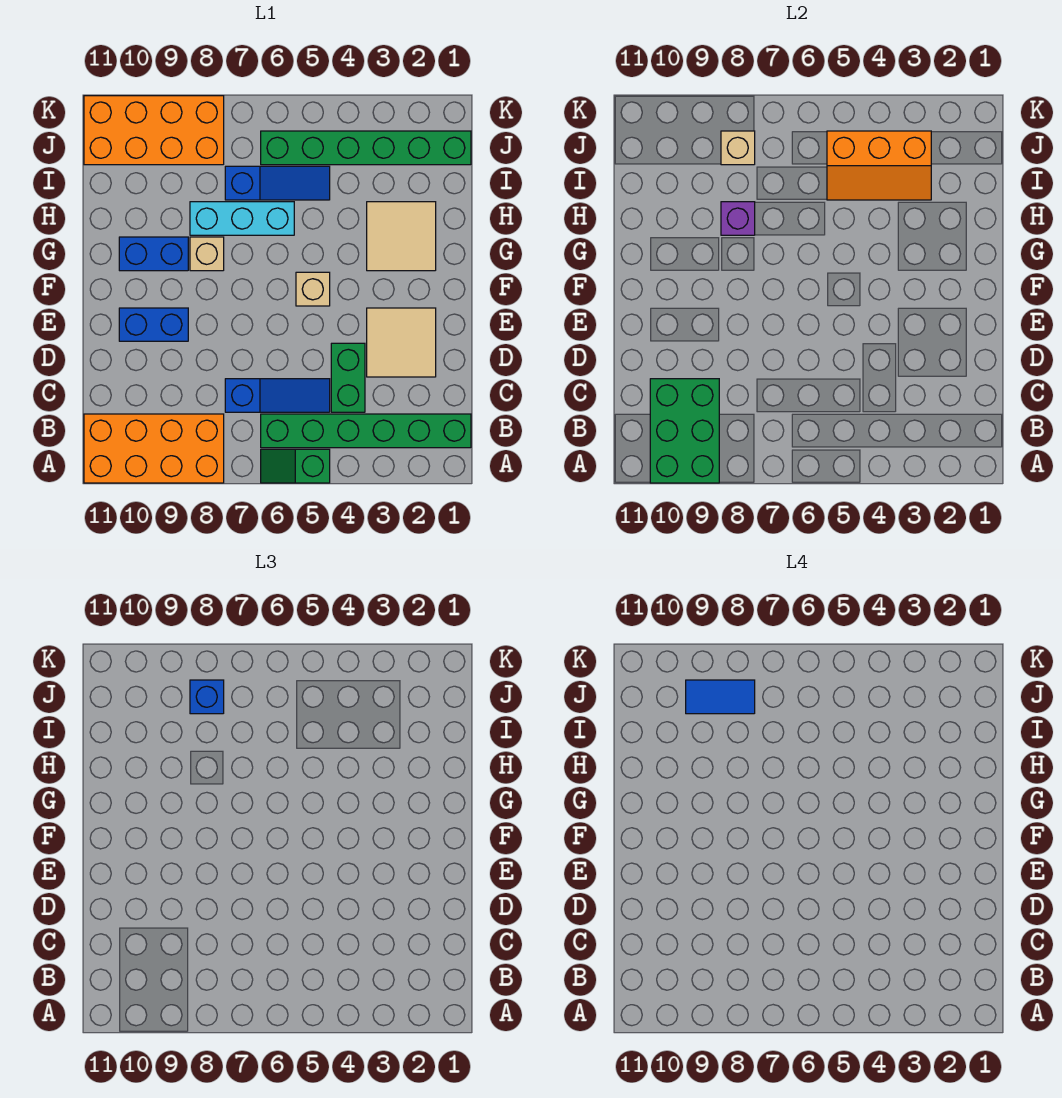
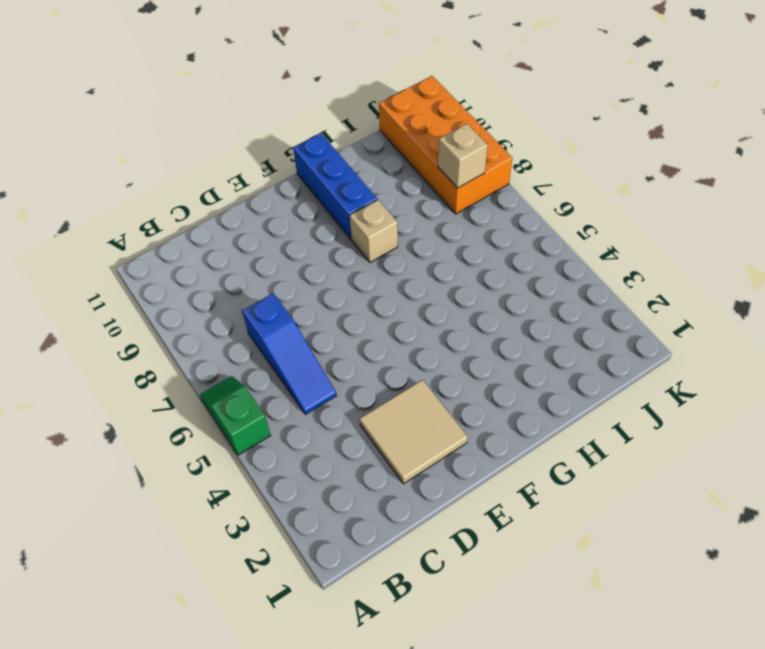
blue 1x3 brick [293,133,377,239] -> blue 1x2 brick [119,237,188,271]
none -> orange 2x4 brick [84,414,224,483]
none -> green 1x6 brick [261,414,471,448]
none -> green 1x2 brick [331,343,365,412]

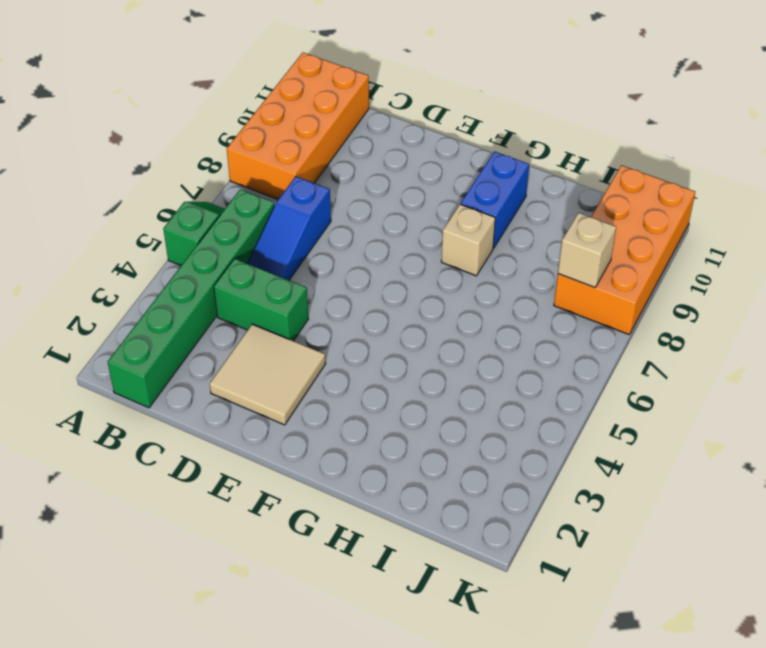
none -> blue 1x2 brick [119,308,188,341]
none -> tan 1x1 brick [296,272,330,306]
none -> tan 2x2 tile [367,202,436,271]

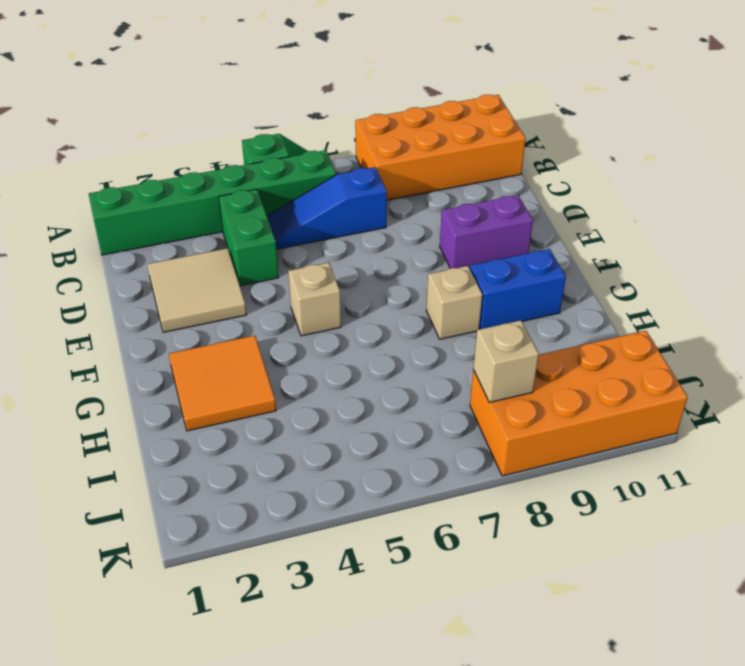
purple 1x2 brick [440,195,533,268] -> blue 1x2 brick [119,308,188,341]
orange 2x2 tile [169,335,276,431] -> tan 2x2 tile [367,202,436,271]
none -> cyan 1x3 brick [190,202,294,235]
none -> blue 1x3 slope [225,166,330,200]
none -> green 1x6 brick [261,131,471,165]

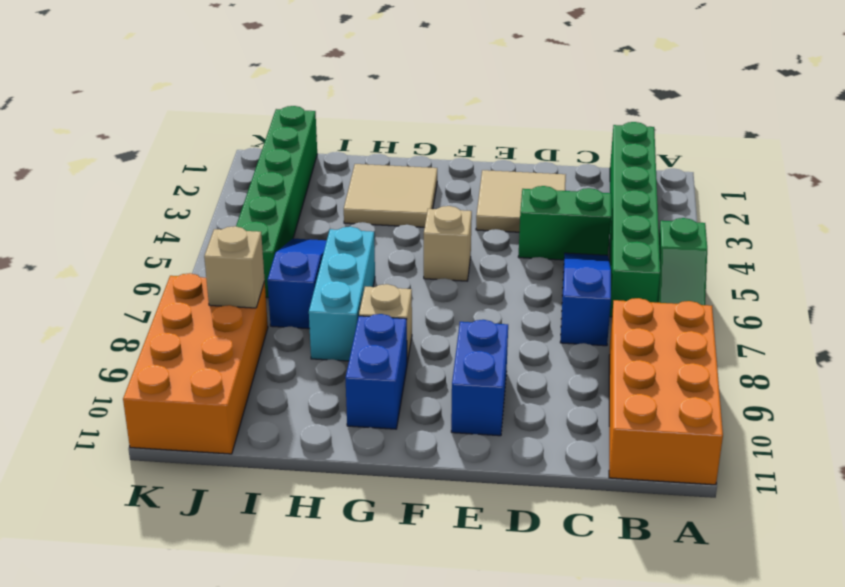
none -> green 2x3 brick [650,379,719,483]
none -> purple 1x1 brick [721,202,755,235]
none -> orange 2x3 slope [827,131,931,200]

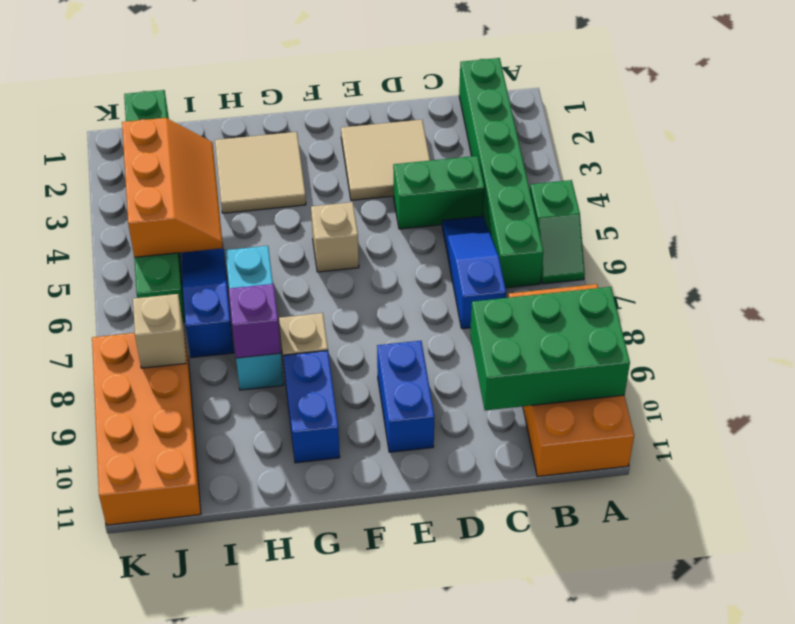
none -> blue 1x1 brick [190,680,224,714]
none -> blue 1x2 tile [686,680,755,714]

